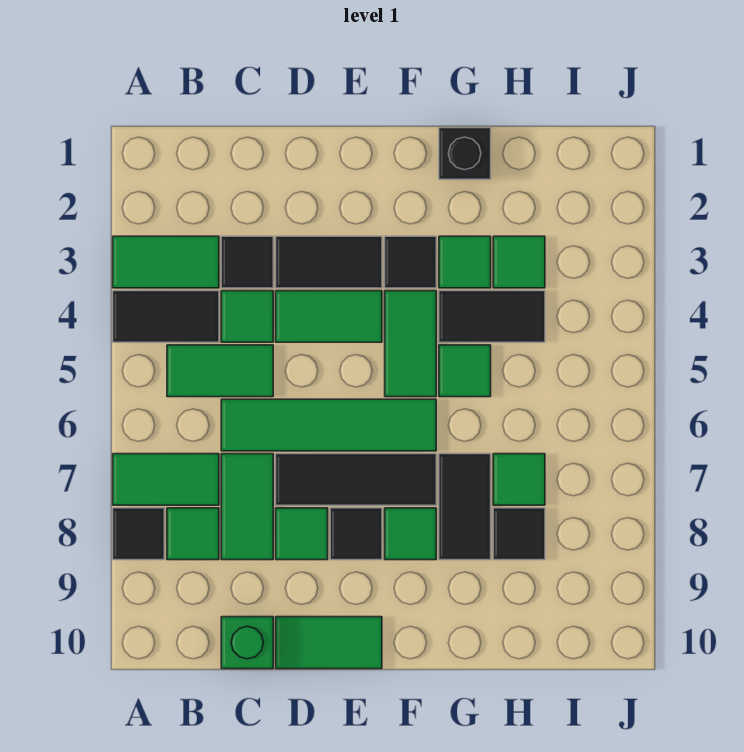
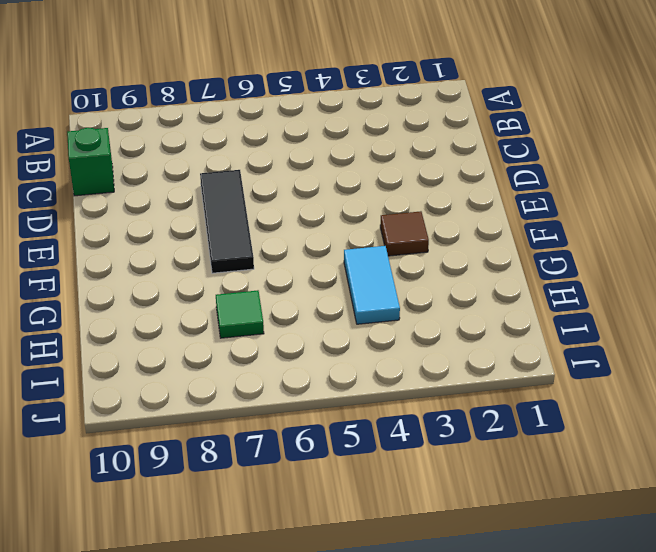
brown 1x1 tile [380,211,429,256] -> black 1x1 tile [385,236,436,288]
cyan 1x2 tile [344,246,400,324] -> black 1x2 tile [439,291,545,342]
none -> green 1x2 tile [113,236,219,288]
none -> black 1x2 tile [113,291,219,342]
none -> green 1x2 tile [113,454,219,505]

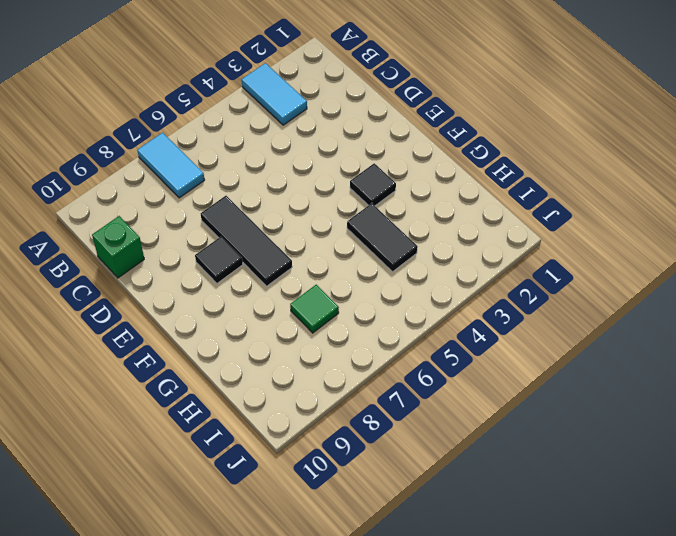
cyan 1x2 tile [242,63,307,125] -> green 1x2 tile [113,236,219,288]
cyan 1x2 tile [137,133,204,198] -> green 1x2 tile [113,454,219,505]
none -> black 1x2 tile [113,291,219,342]
none -> black 1x1 tile [113,508,164,560]
none -> green 1x2 tile [167,345,273,397]

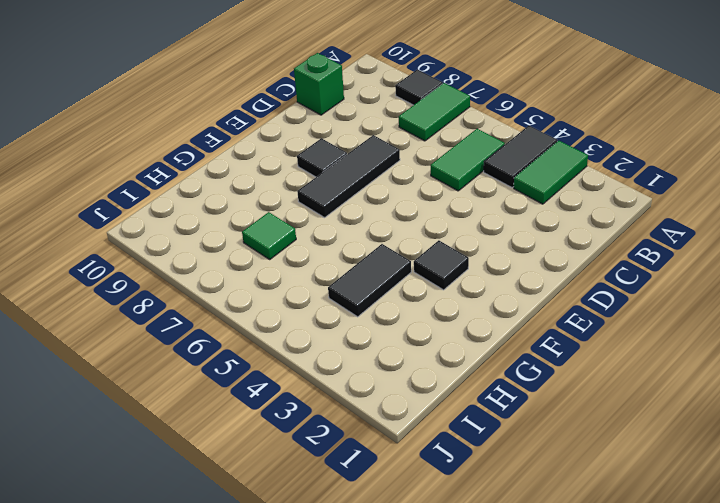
none -> green 1x1 tile [167,508,219,560]
none -> black 1x1 tile [221,236,273,288]
none -> green 1x1 tile [221,291,273,342]

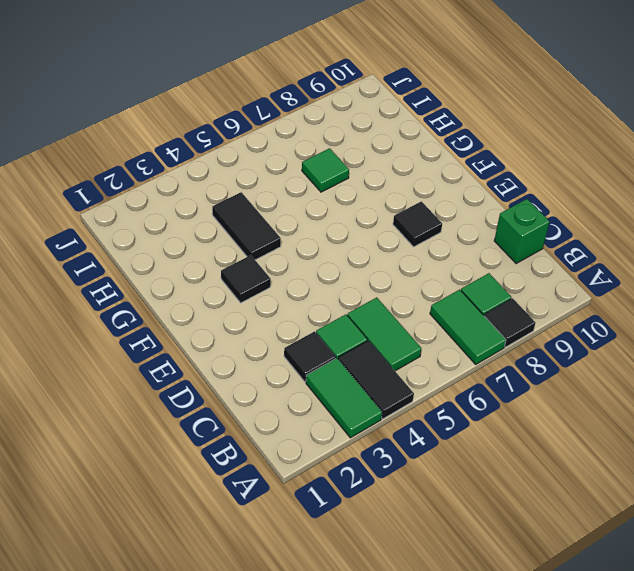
none -> green 1x4 tile [221,399,436,451]
none -> green 1x2 tile [221,454,273,560]
none -> black 1x2 tile [276,236,382,288]

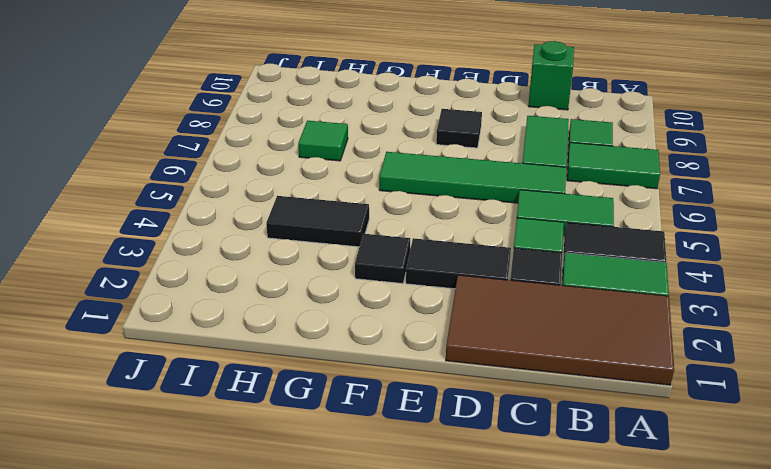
brown 2x4 tile [446,275,674,385] -> none
none -> black 1x1 tile [113,508,164,560]
none -> green 1x2 tile [276,291,382,342]
none -> black 1x3 tile [276,454,436,505]

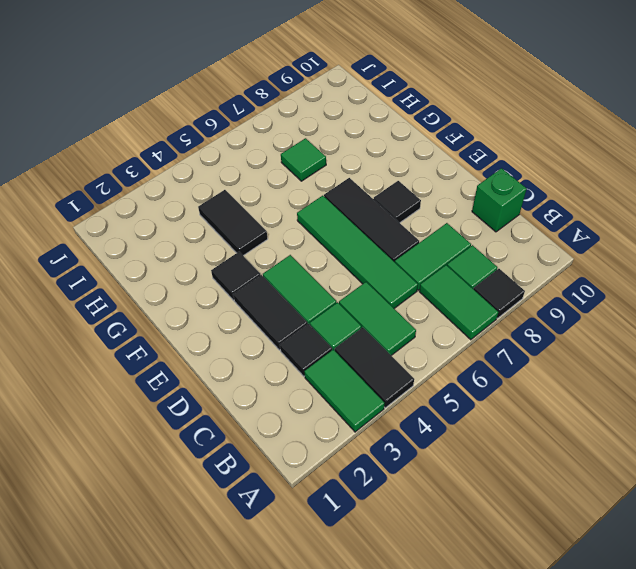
none -> green 1x1 tile [276,508,328,560]
none -> green 1x2 tile [276,617,382,669]
none -> green 1x2 tile [385,291,436,397]

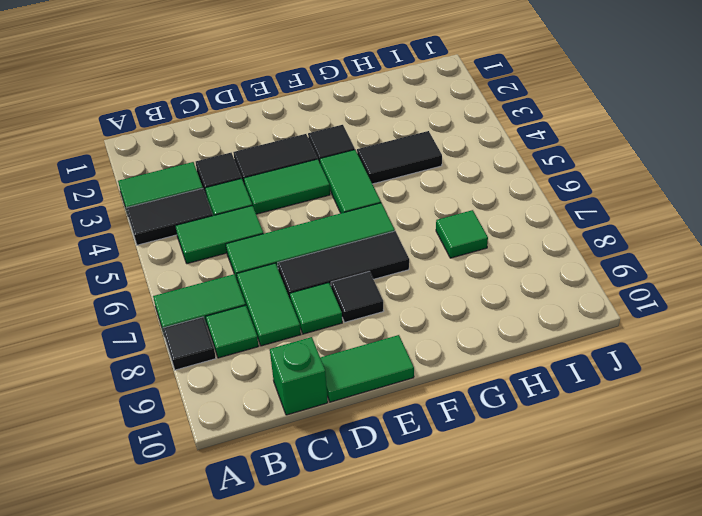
none -> green 1x1 tile [385,508,436,560]
none -> black 1x1 brick [439,128,491,179]
none -> green 1x1 tile [439,236,491,288]

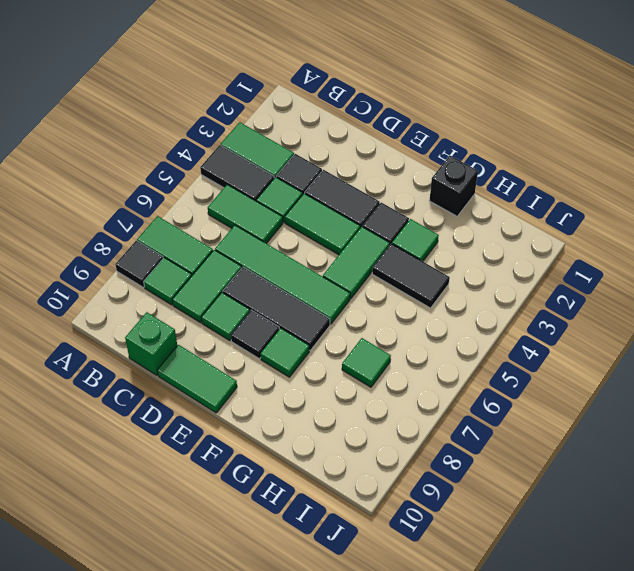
none -> green 1x1 tile [439,345,491,397]
none -> black 1x2 tile [439,454,491,560]
none -> green 1x1 tile [493,236,545,288]

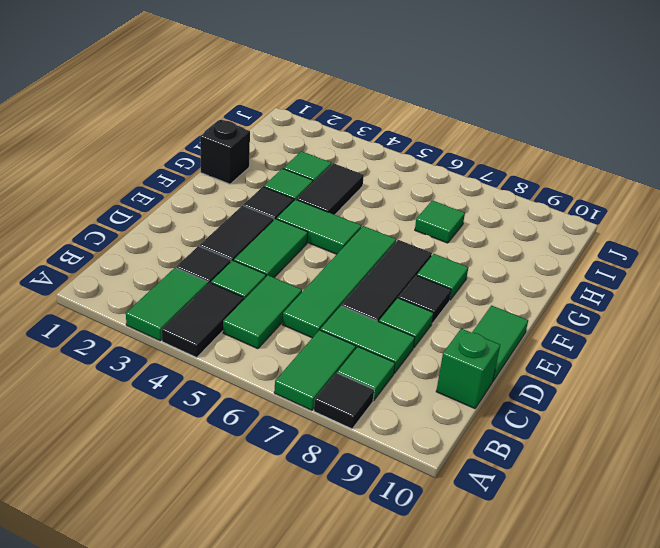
none -> green 1x1 tile [439,345,491,397]
none -> black 1x2 tile [439,454,491,560]
none -> black 1x1 tile [493,508,545,560]

